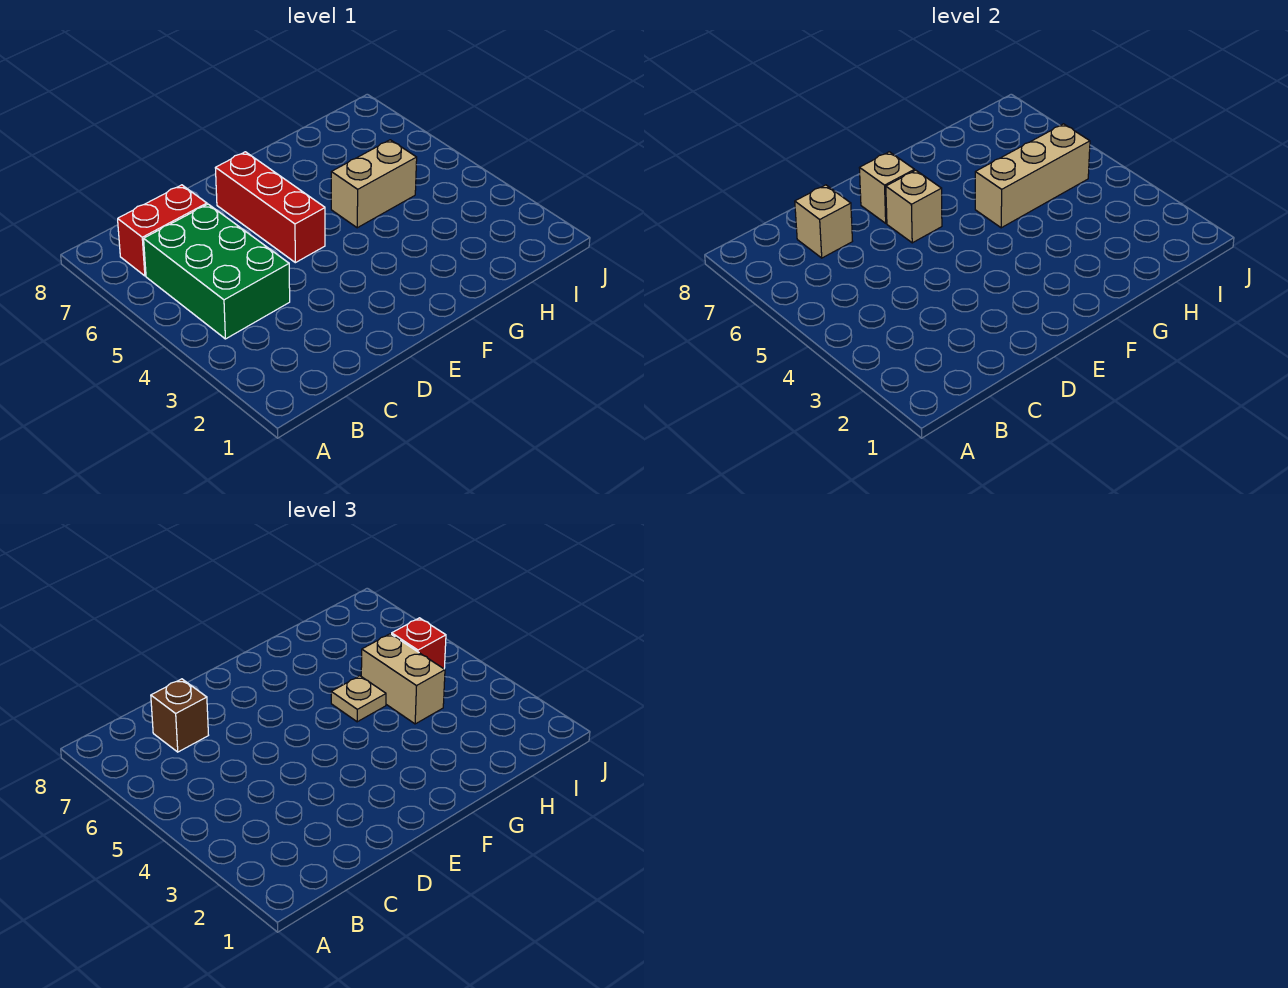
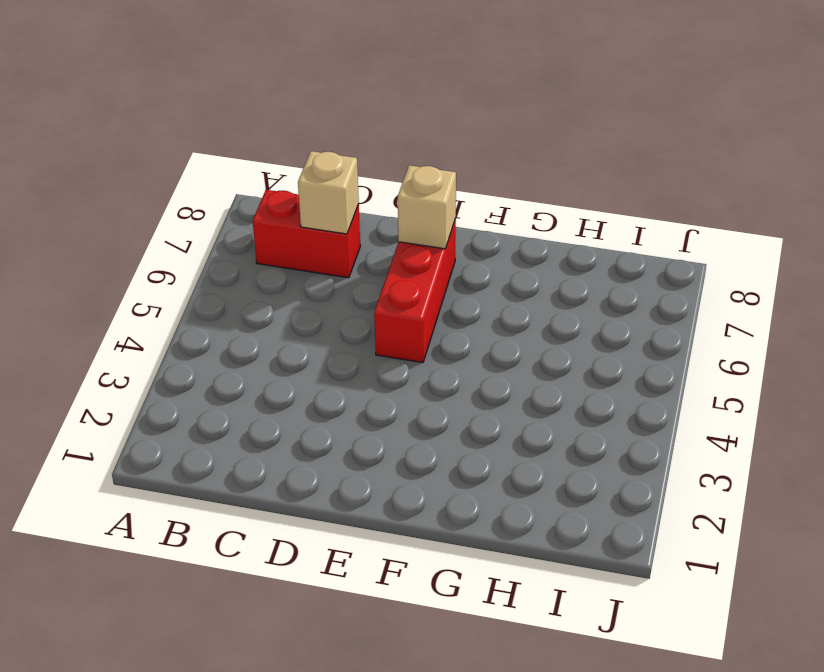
none -> green 2x3 brick [144,204,290,339]
none -> tan 1x2 brick [331,140,417,228]
none -> tan 1x1 brick [886,170,942,243]

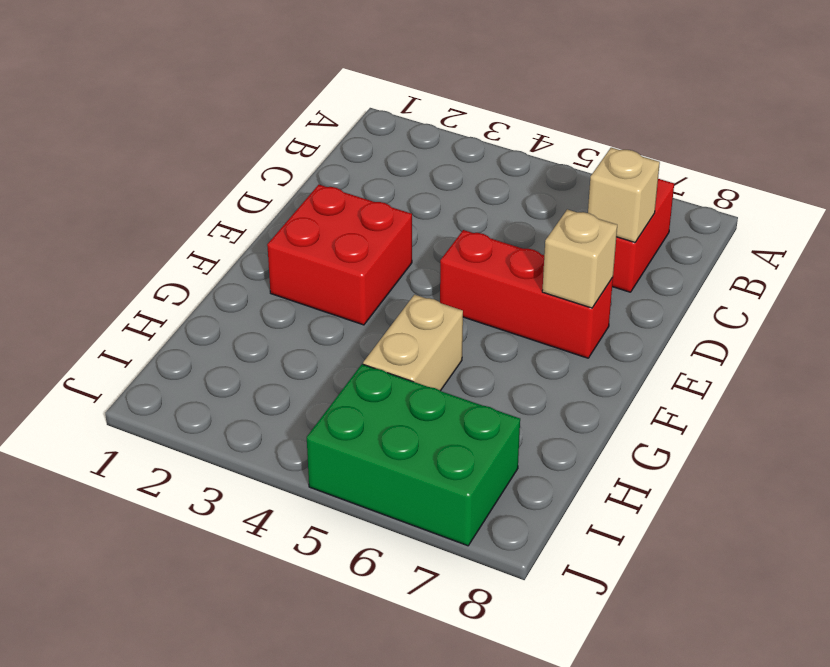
red 2x2 brick [267,185,412,325] -> none
green 2x3 brick [307,364,520,546] -> green 2x3 brick moved to [144,204,290,339]
none -> tan 1x1 brick [886,170,942,243]
none -> tan 1x3 brick [975,124,1090,228]
none -> brown 1x1 brick [151,679,208,752]

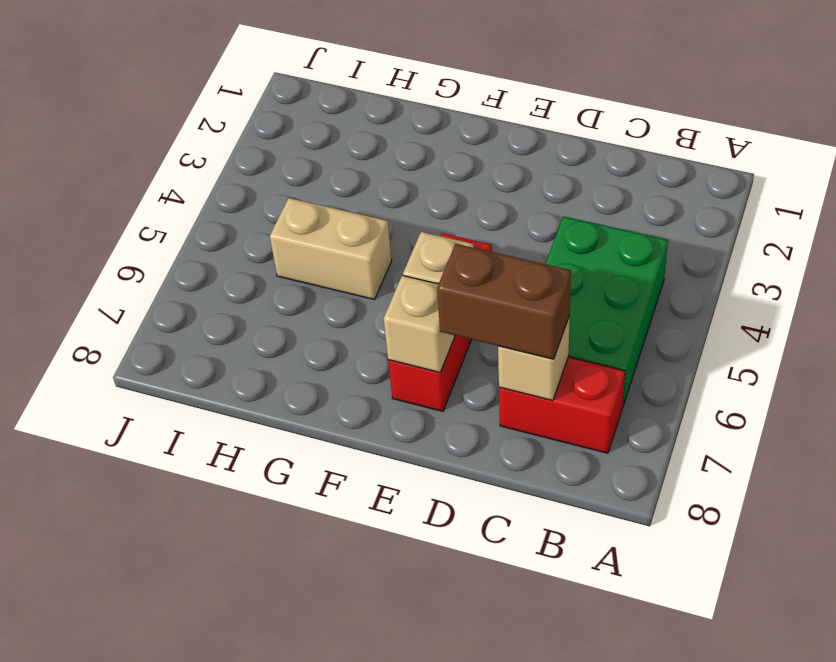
brown 1x2 brick [437,244,571,359] -> brown 1x1 brick [151,679,208,752]
none -> tan 1x3 brick [975,124,1090,228]
none -> tan 1x1 plate [331,676,386,722]
none -> tan 1x2 brick [361,634,445,724]

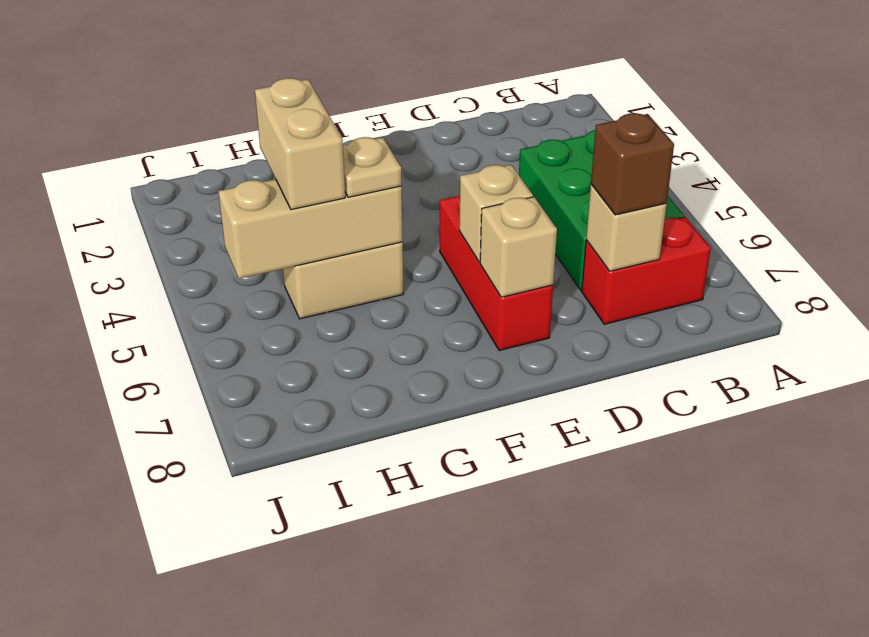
none -> red 1x1 brick [392,618,446,669]

